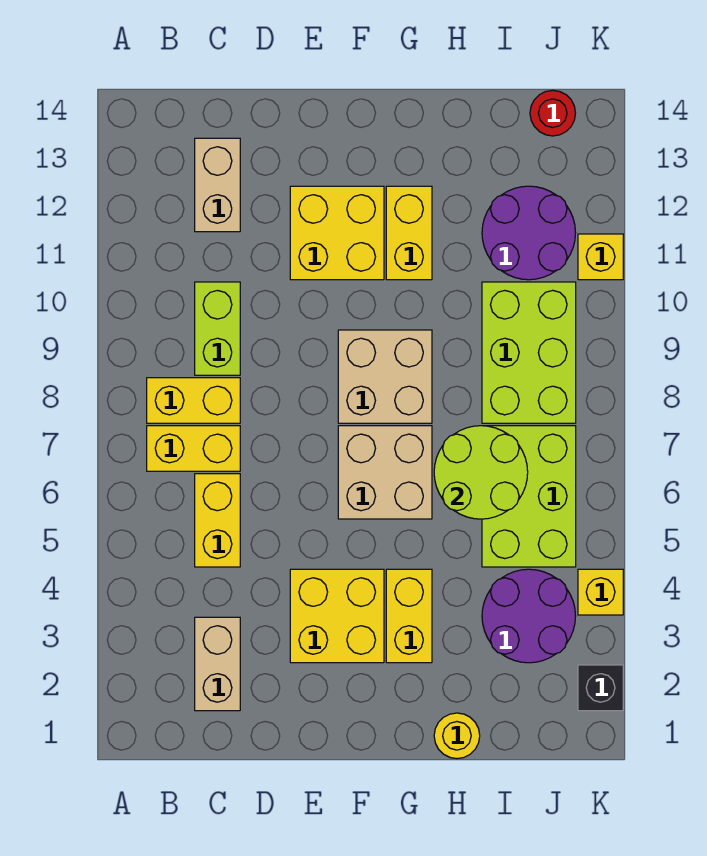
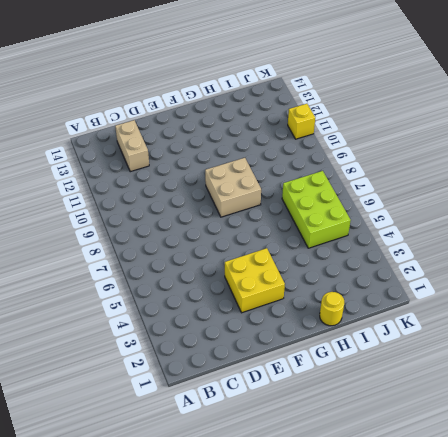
none -> yellow 1x2 brick [147,426,240,471]
none -> yellow 1x2 brick [147,378,240,423]
none -> tan 1x2 brick [195,617,240,711]

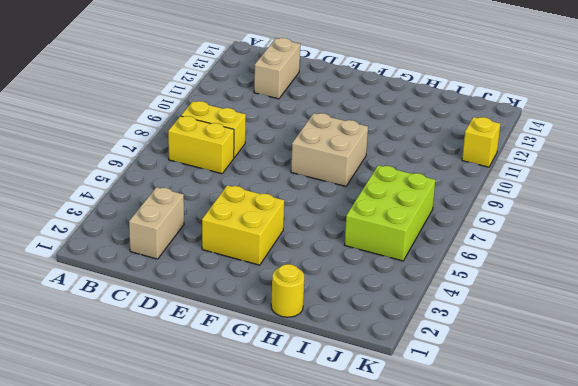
none -> yellow 1x2 brick [195,474,240,567]
none -> lime 1x2 brick [195,282,240,375]
none -> yellow 2x2 brick [290,186,384,280]

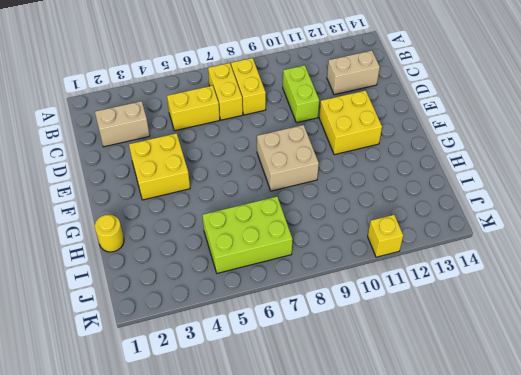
lime 1x2 brick [283,65,319,123] -> lime 1x2 brick turned to [195,282,240,375]
none -> tan 2x2 brick [338,426,432,519]
none -> yellow 1x2 brick [386,569,432,663]
none -> yellow 1x2 brick [386,186,432,280]

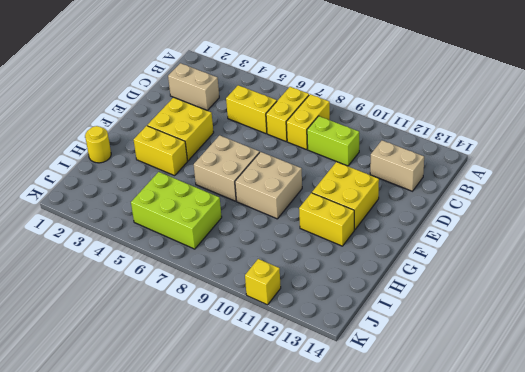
none -> purple 2x2 round brick [482,569,576,663]
none -> lime 2x3 brick [482,282,576,423]
none -> purple 2x2 round brick [482,186,576,280]

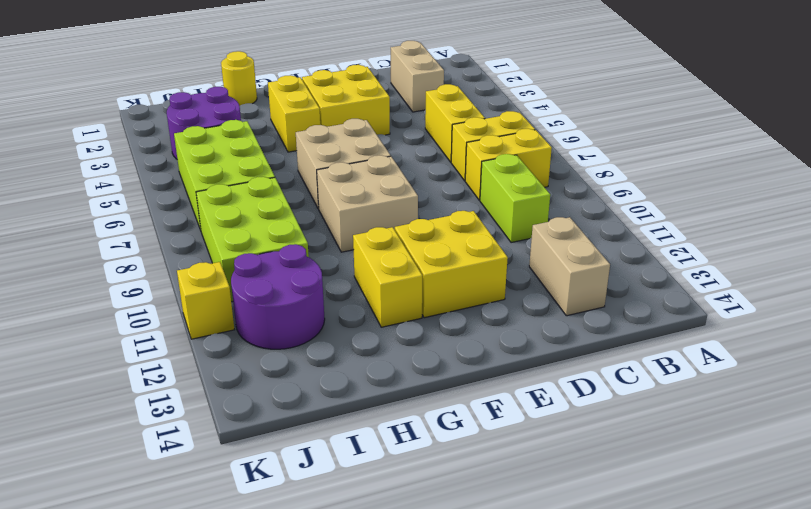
none -> red 1x1 round brick [530,90,575,136]
none -> black 1x1 brick [578,665,623,711]
none -> yellow 1x1 brick [578,569,623,615]

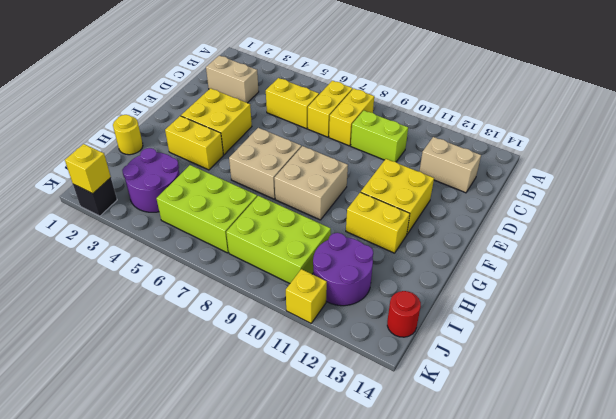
yellow 1x1 brick [65,144,111,194] -> yellow 1x1 brick moved to [578,569,623,615]
none -> lime 2x2 round brick [434,426,528,519]

